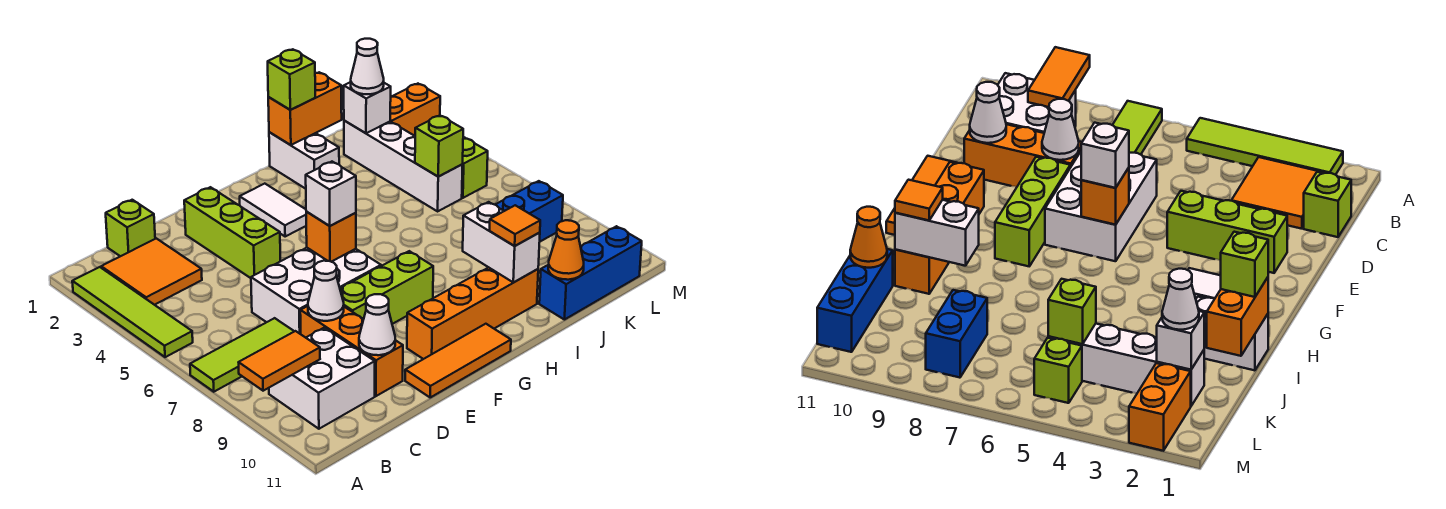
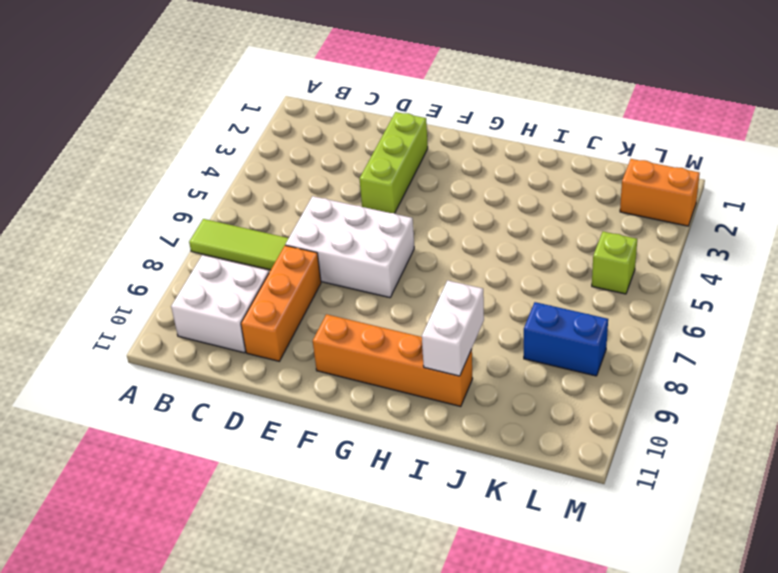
none -> lime 1x4 tile [72,267,193,357]
none -> orange 2x2 tile [101,238,202,305]
none -> lime 1x1 brick [106,200,155,256]
none -> lime 1x3 brick [340,251,433,324]

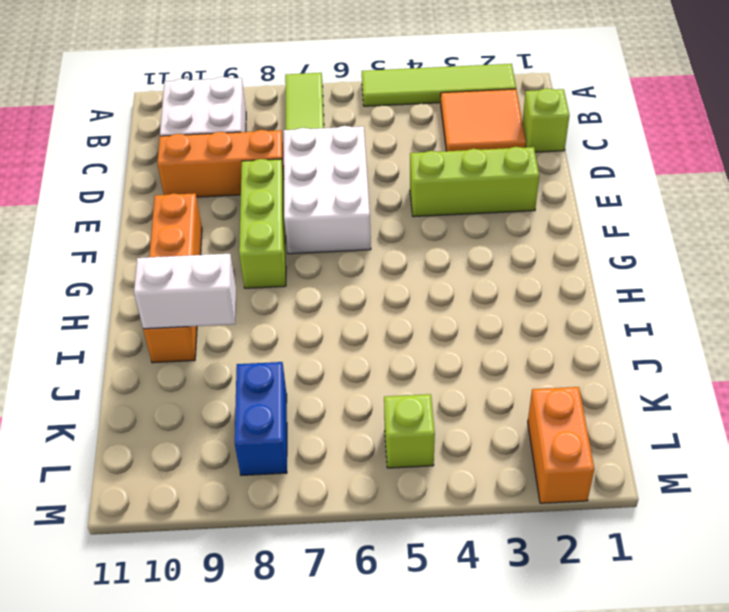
none -> orange 1x3 tile [405,324,511,397]
none -> white 1x2 tile [240,184,306,236]
none -> white 1x2 brick [269,132,339,189]
none -> blue 1x3 brick [539,226,642,320]

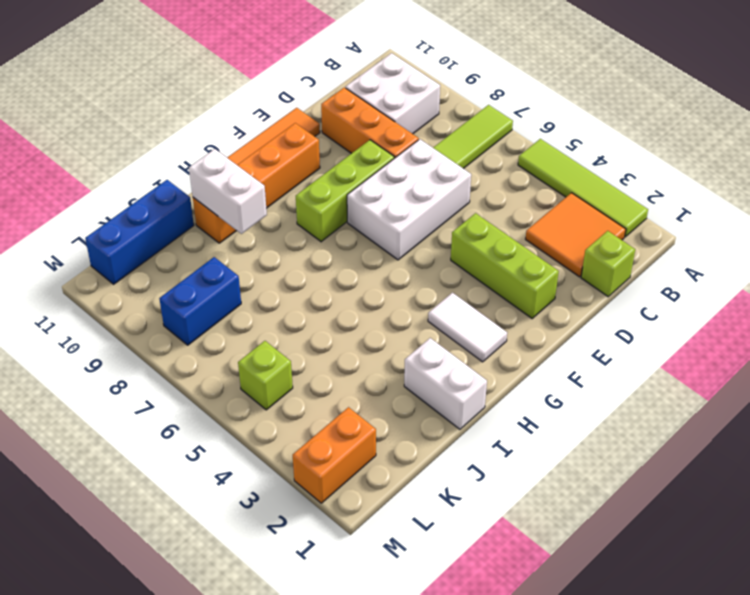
none -> white 1x4 brick [344,121,463,211]
none -> orange 1x2 tile [239,331,320,391]
none -> white 1x1 cone [308,261,344,321]
none -> white 1x1 cone [359,294,395,355]

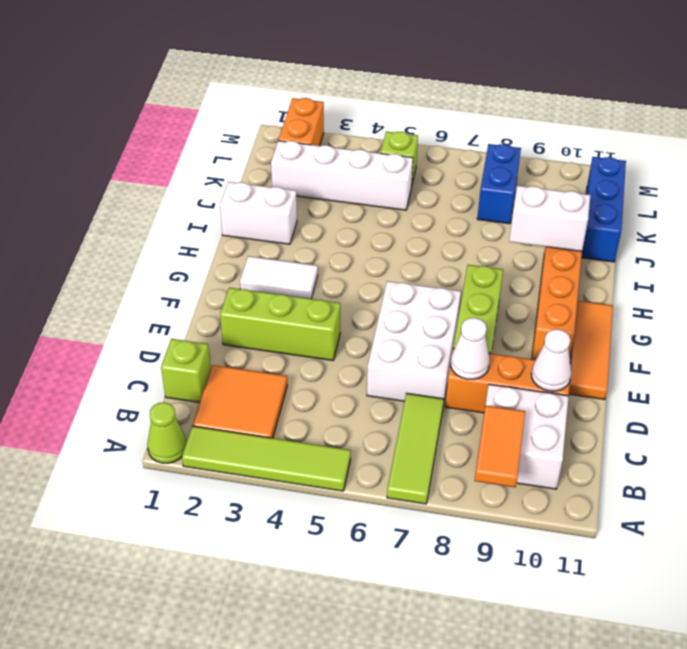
lime 1x1 cone [147,402,187,463] -> none
none -> orange 1x1 brick [306,212,356,262]
none -> orange 1x2 brick [268,72,342,145]
none -> orange 1x1 cone [548,220,584,280]
none -> white 1x1 brick [344,82,391,133]

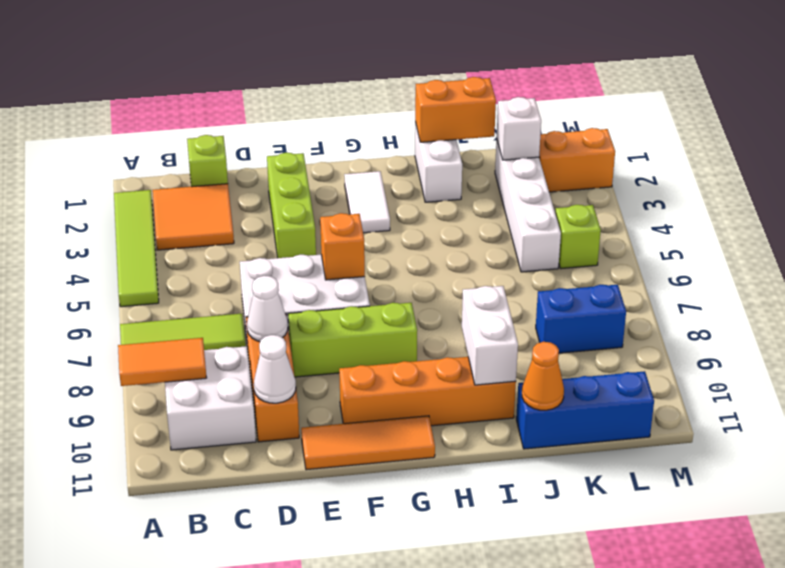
none -> lime 1x1 brick [415,115,463,177]
none -> white 1x1 brick [306,162,356,226]
none -> lime 1x1 brick [268,49,315,110]
none -> orange 1x1 tile [490,205,540,246]

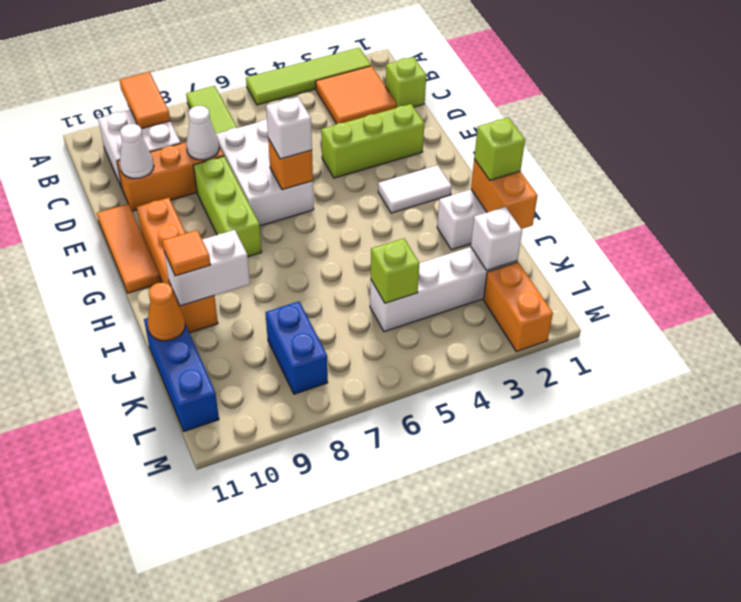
none -> lime 1x1 brick [462,138,488,198]
none -> white 1x1 cone [351,39,384,94]

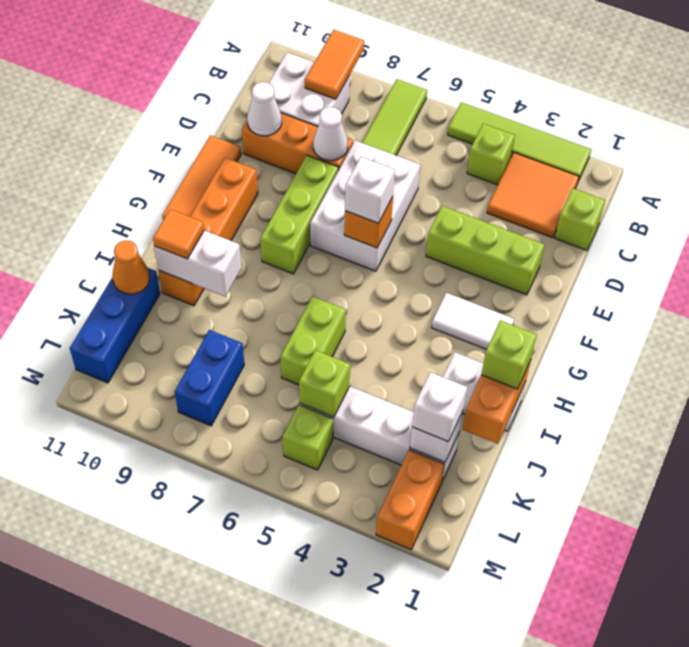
lime 1x1 brick [467,124,515,185] -> none
lime 1x2 brick [280,296,346,385] -> none
white 1x1 brick [412,372,467,442] -> white 1x1 cone [351,39,384,94]

